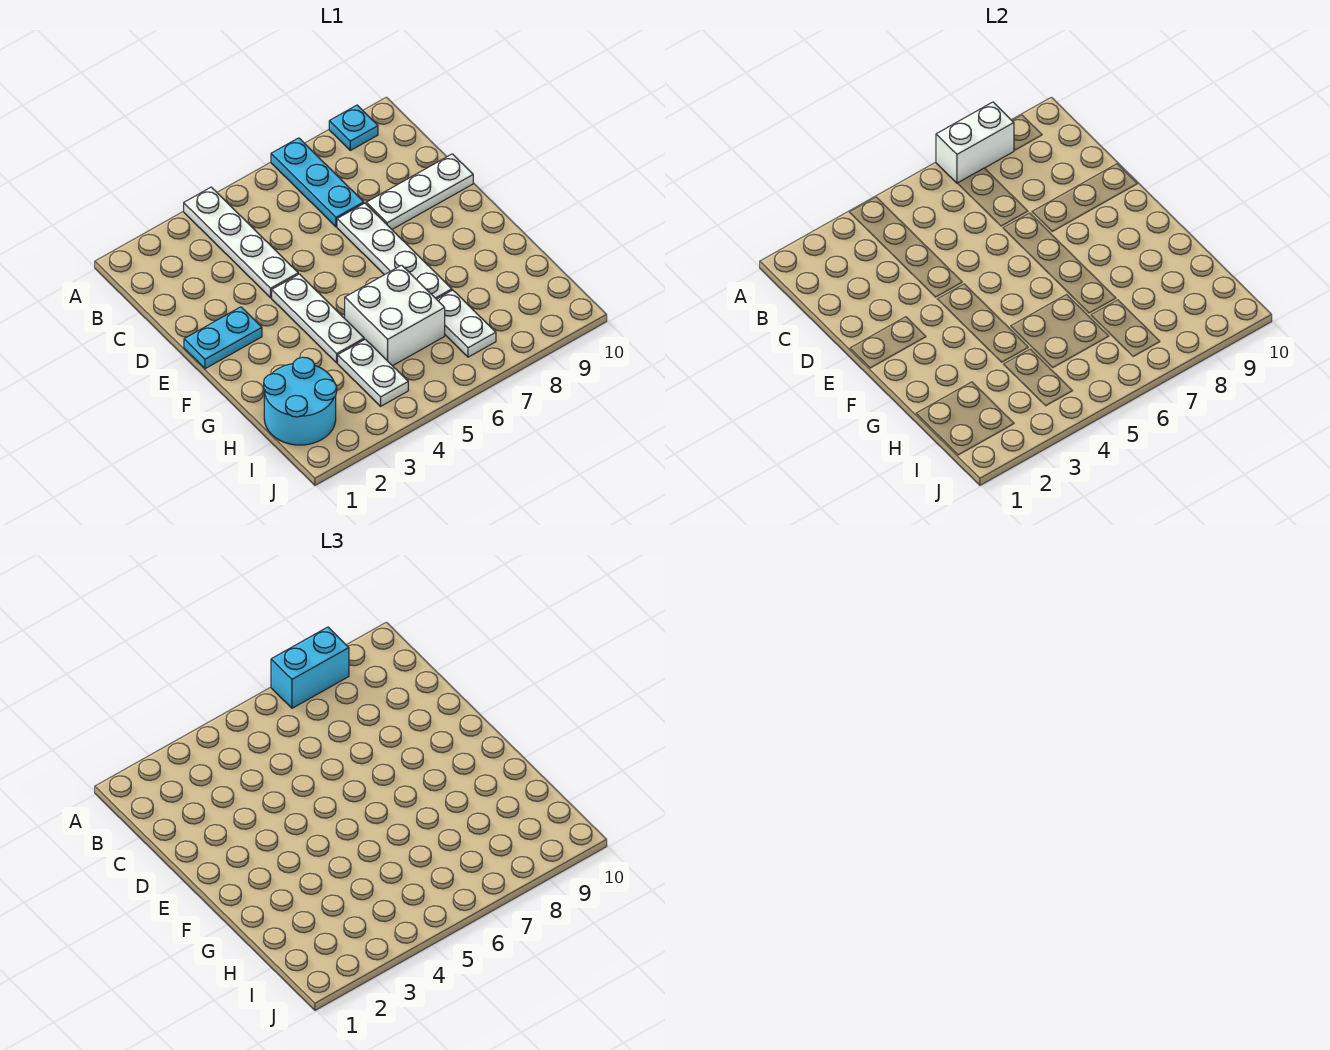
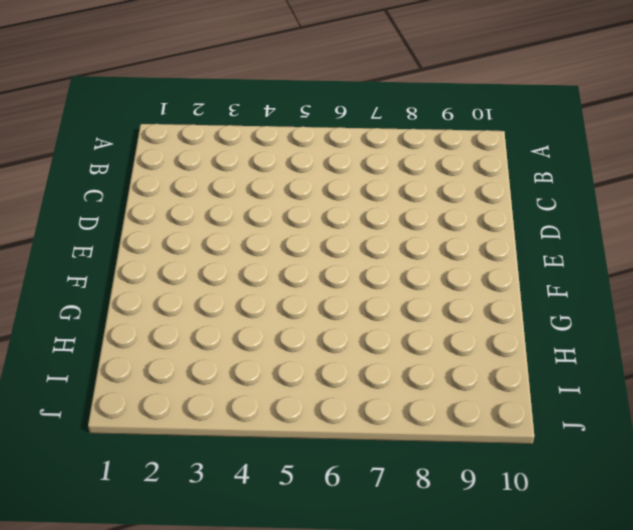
none -> white 1x4 plate [184,187,298,298]
none -> cyan 1x3 plate [271,138,364,227]
none -> cyan 1x1 plate [329,105,378,150]

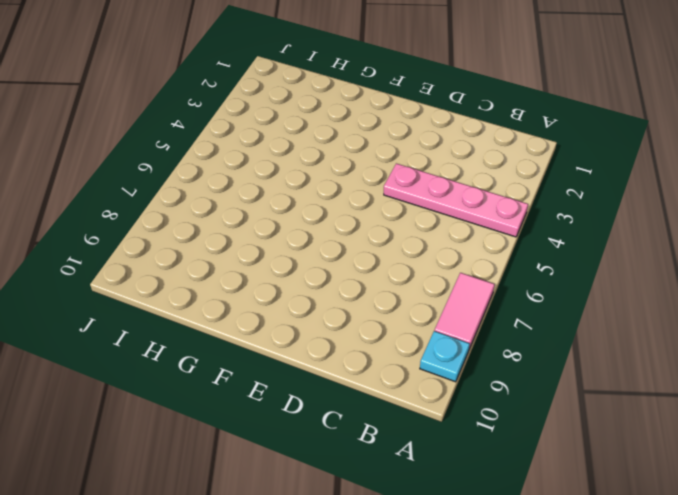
pink 1x4 plate [384,163,528,237] -> white 1x4 plate [184,187,298,298]
pink 1x2 tile [434,273,495,349] -> cyan 1x3 plate [271,138,364,227]
none -> white 1x4 plate [337,203,452,299]
none -> white 1x3 plate [366,154,473,229]
none -> cyan 1x2 plate [184,307,262,369]

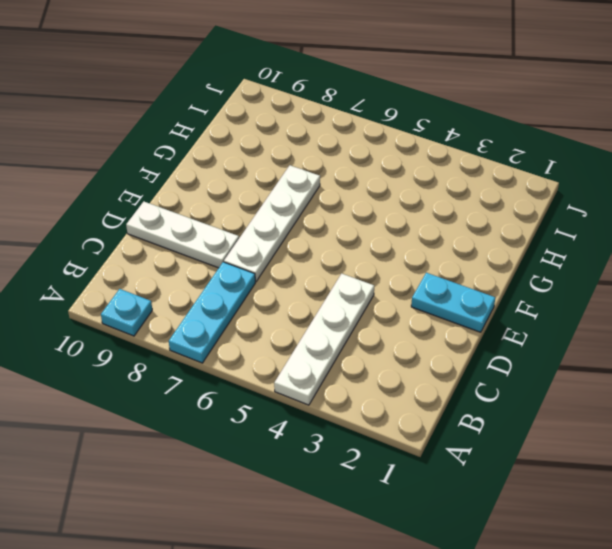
none -> white 1x3 plate [272,274,364,363]
none -> white 2x2 brick [345,265,445,366]
none -> cyan 2x2 round brick [264,357,337,445]

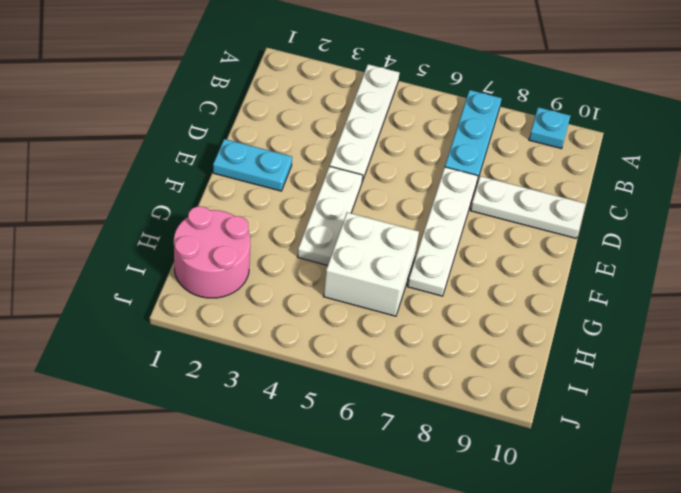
pink 2x2 round brick [174,206,250,298] -> cyan 2x2 round brick [264,357,337,445]
none -> white 1x2 plate [338,339,408,406]
none -> white 1x2 plate [437,290,496,357]
none -> white 1x2 brick [936,102,1014,183]

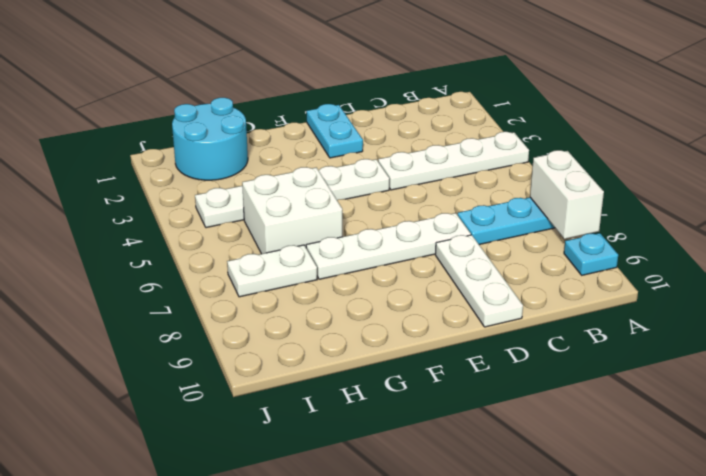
none -> cyan 1x2 brick [271,627,349,708]

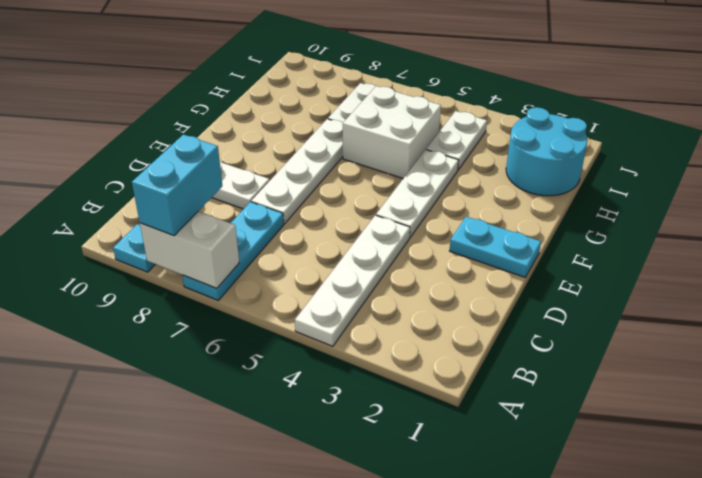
cyan 1x2 brick [132,135,222,235] -> cyan 1x2 brick turned to [271,627,349,708]

